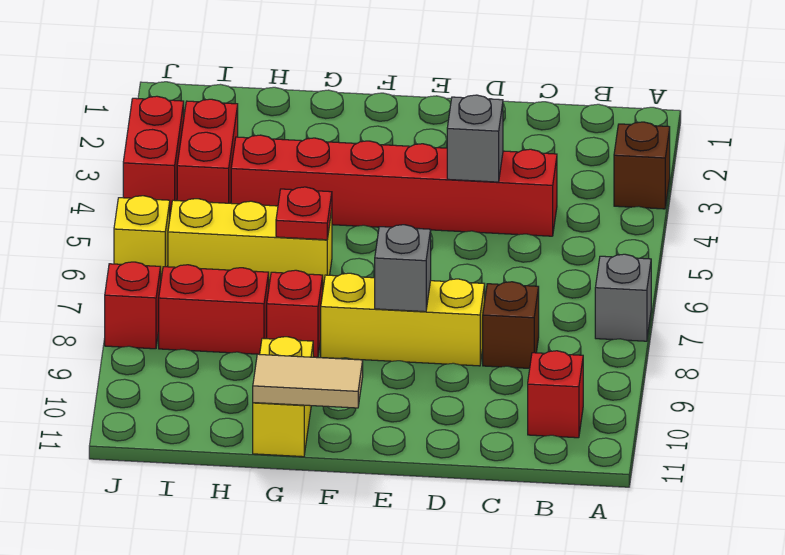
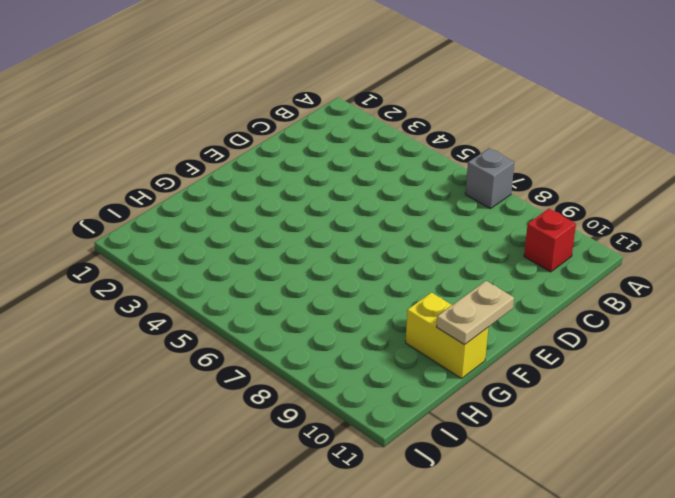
tan 1x2 plate [437,281,514,345] -> tan 1x2 tile [253,354,363,408]
none -> brown 1x1 brick [614,122,670,209]
none -> red 1x6 brick [231,135,557,236]
none -> brown 1x1 brick [483,282,539,368]

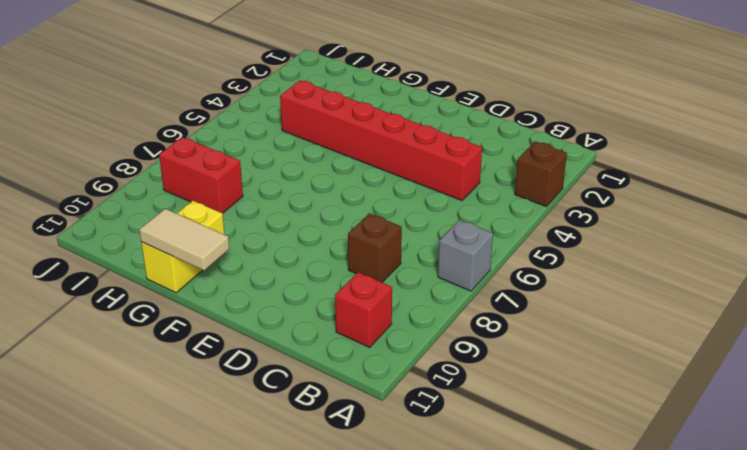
none -> yellow 1x3 brick [321,273,485,366]
none -> yellow 1x3 brick [168,199,332,287]
none -> red 1x1 brick [267,270,323,357]

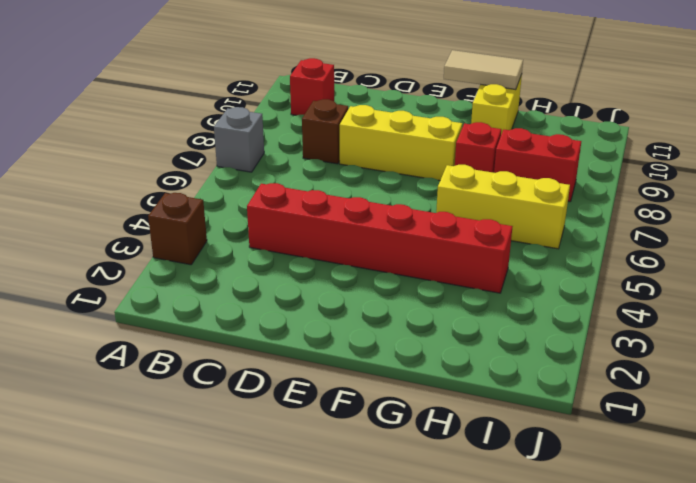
none -> red 1x2 brick [177,99,238,203]
none -> red 1x2 brick [123,96,184,214]
none -> yellow 1x1 brick [114,196,170,278]

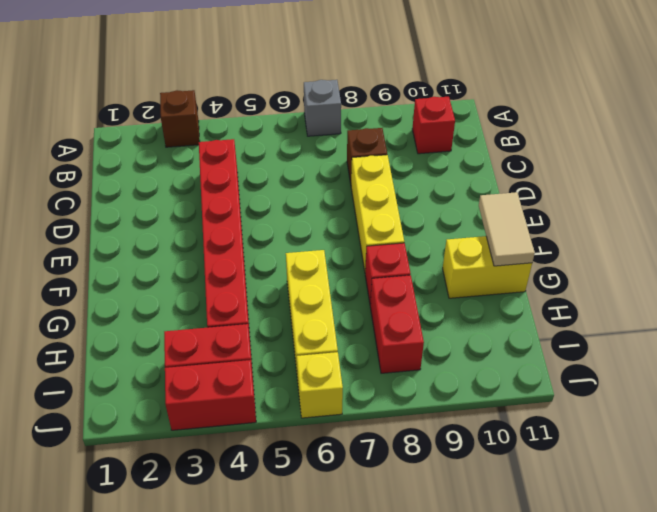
none -> red 1x1 brick [105,262,161,349]
none -> grey 1x1 brick [447,95,503,182]
none -> grey 1x1 brick [375,225,431,312]

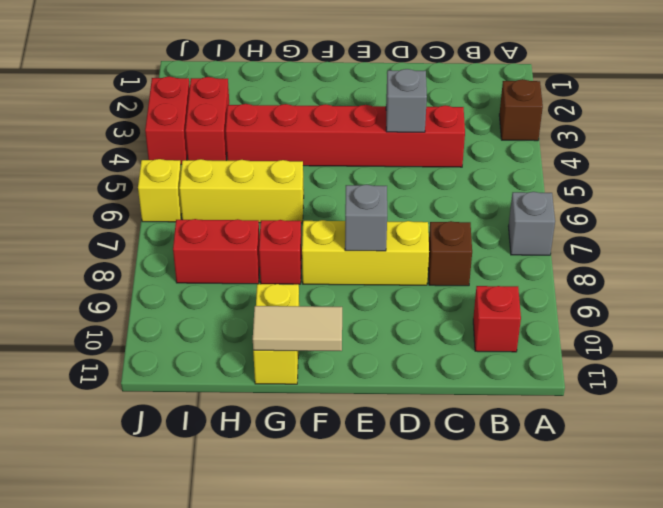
none -> red 1x1 brick [105,262,161,349]
none -> red 1x1 plate [276,187,332,240]

